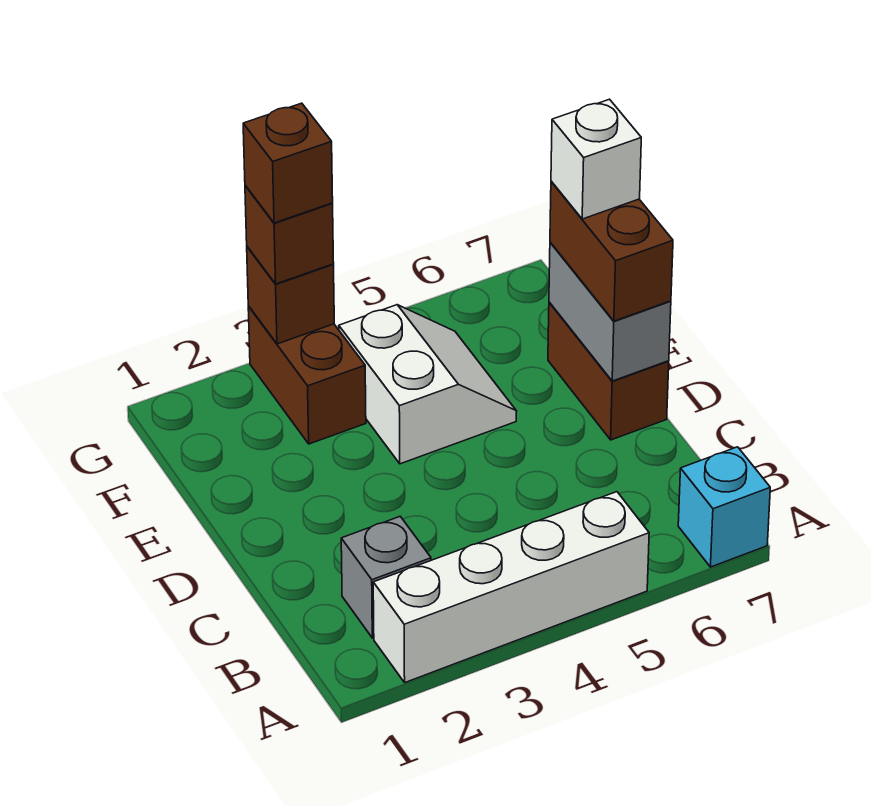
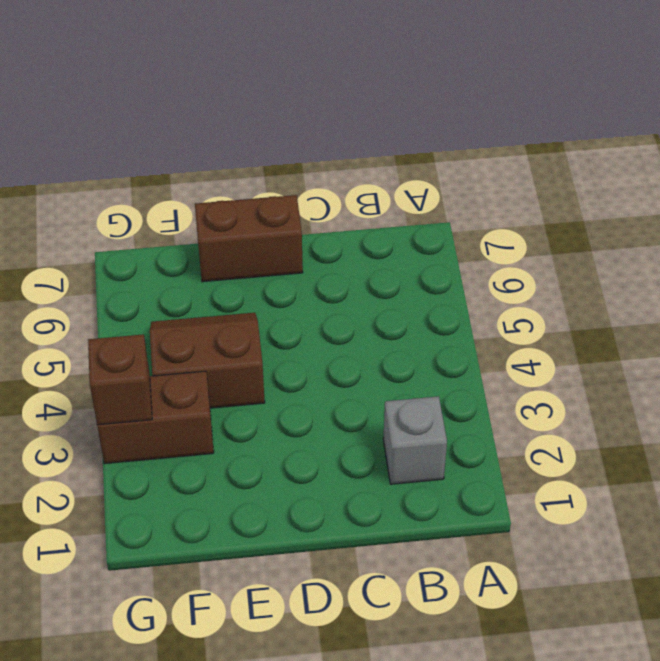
brown 2x2 slope [150,313,265,408] -> white 2x2 slope [339,305,517,464]
none -> white 1x4 brick [373,492,649,682]
none -> cyan 1x1 brick [678,447,770,567]
none -> grey 1x2 brick [549,242,671,381]

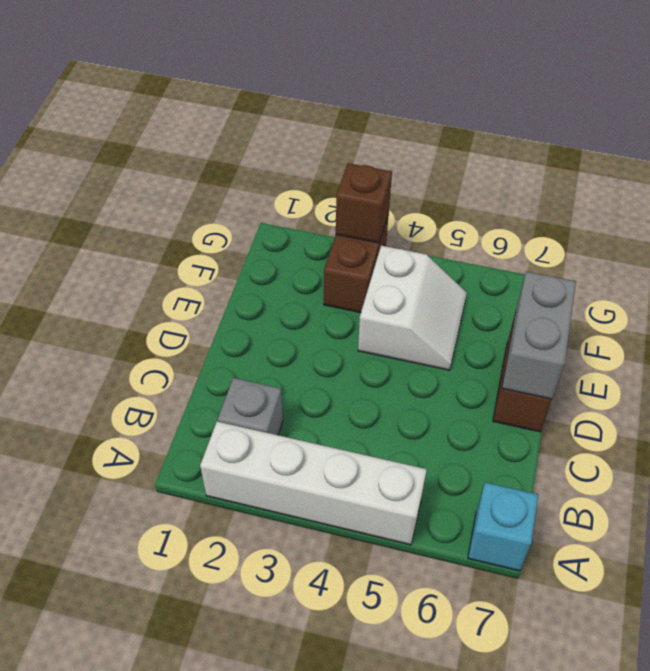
none -> brown 1x2 brick [550,181,673,321]
none -> brown 1x1 brick [245,185,334,284]
none -> white 1x1 brick [551,99,641,219]

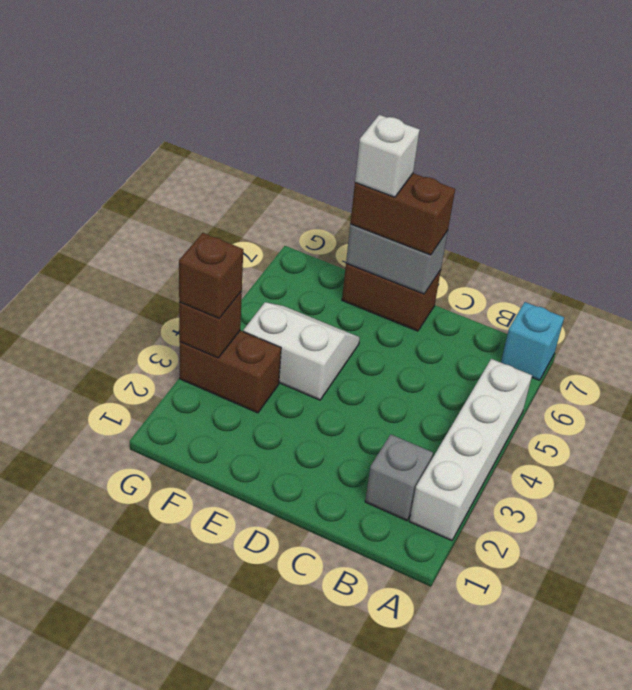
none -> brown 1x1 brick [243,103,333,223]

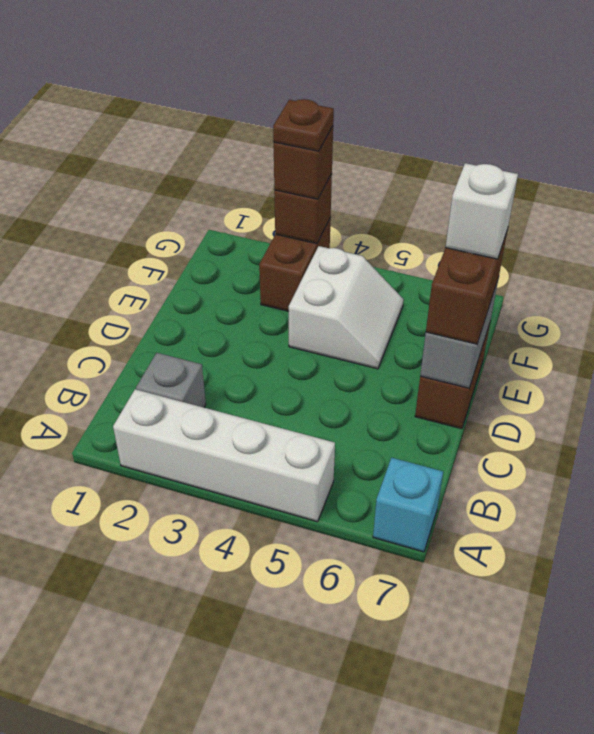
brown 1x1 plate [273,99,334,151] -> brown 1x1 brick [243,103,333,223]

